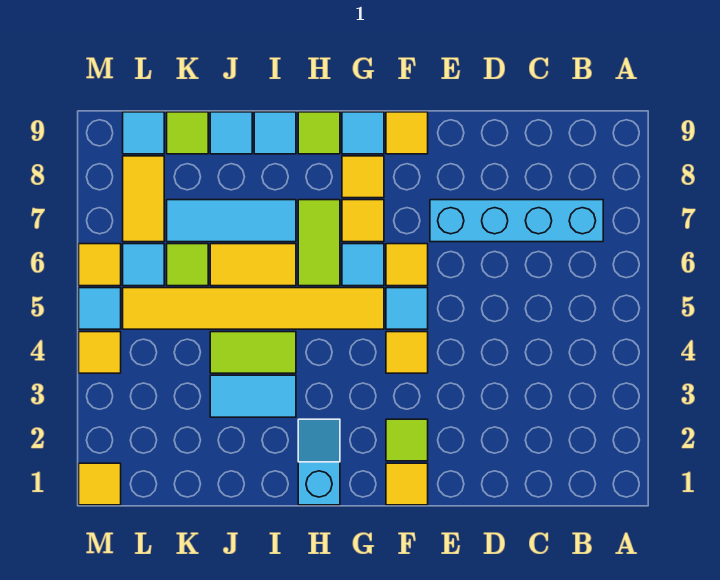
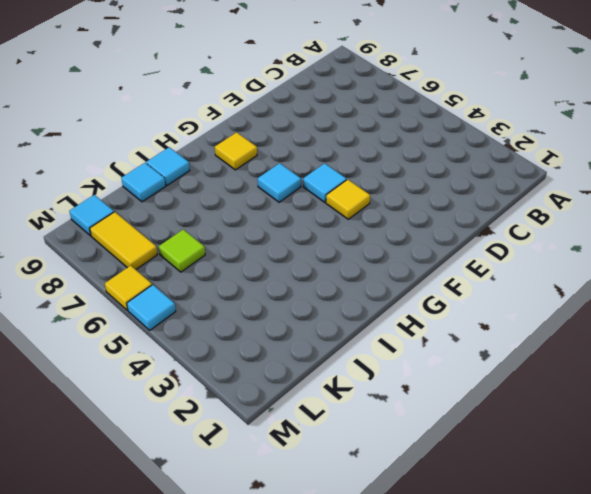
none -> cyan 1x4 brick [430,200,603,242]
none -> yellow 1x1 tile [386,463,428,505]
none -> lime 1x1 tile [386,419,428,461]
none -> yellow 1x1 tile [386,244,428,286]

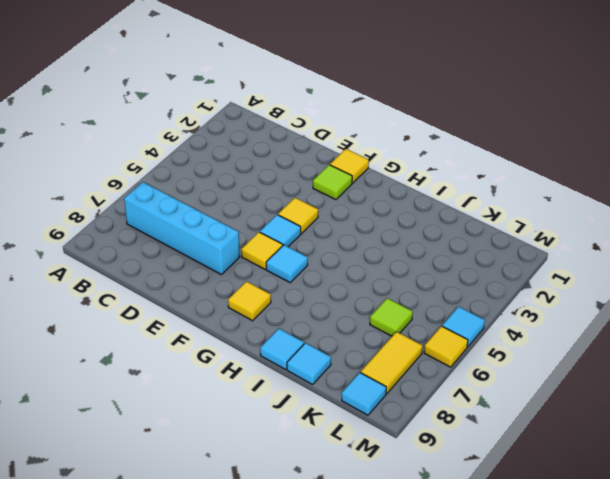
none -> yellow 1x1 tile [386,112,428,154]
none -> yellow 1x6 tile [123,288,384,329]
none -> yellow 1x1 tile [342,200,384,242]
none -> cyan 1x1 tile [342,112,384,154]

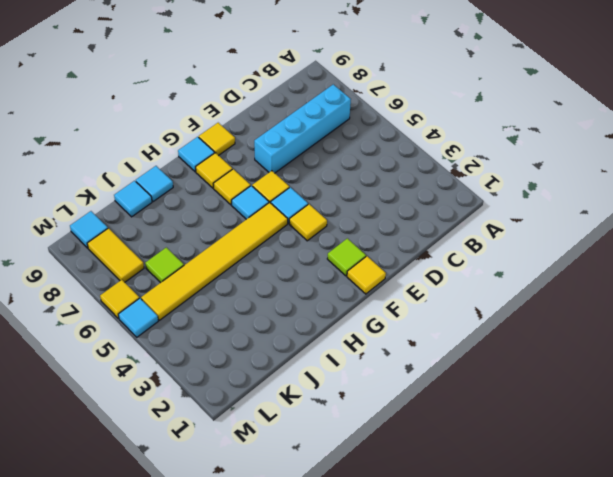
none -> cyan 1x2 slope [298,419,340,505]
none -> lime 1x2 tile [298,200,340,286]
none -> lime 1x1 tile [298,112,340,154]
none -> cyan 1x2 tile [210,375,296,417]

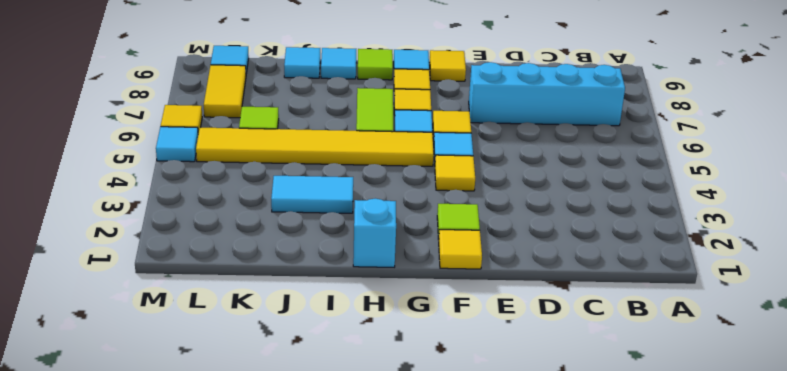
none -> lime 1x2 tile [210,332,296,373]
none -> yellow 1x2 tile [210,244,296,286]
none -> cyan 1x3 tile [167,200,296,242]
none -> lime 1x1 tile [167,112,208,154]

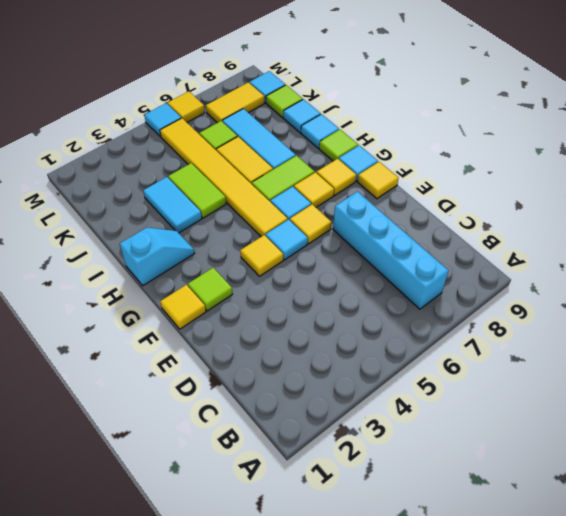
none -> cyan 1x1 tile [123,244,164,286]
none -> yellow 1x1 tile [79,463,121,505]
none -> yellow 1x1 tile [79,332,121,373]

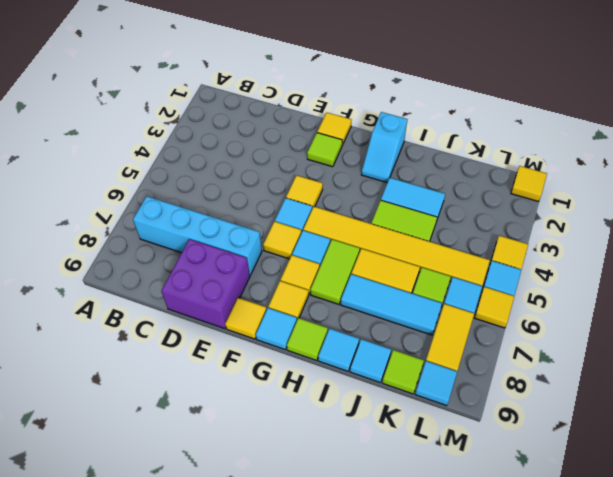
purple 2x2 brick [161,239,250,329] -> none

